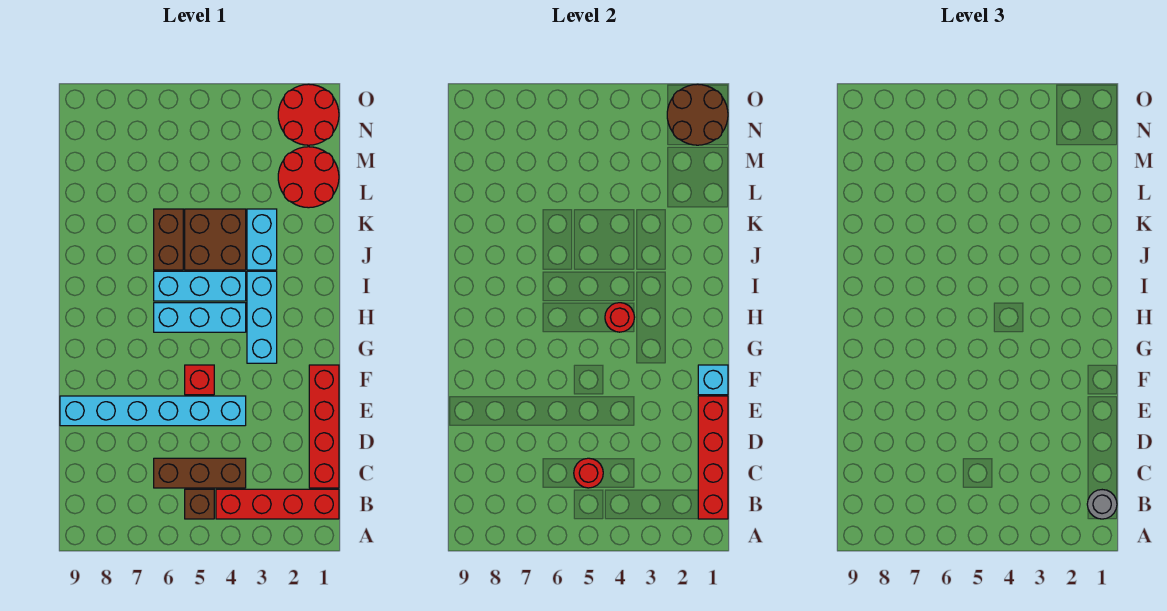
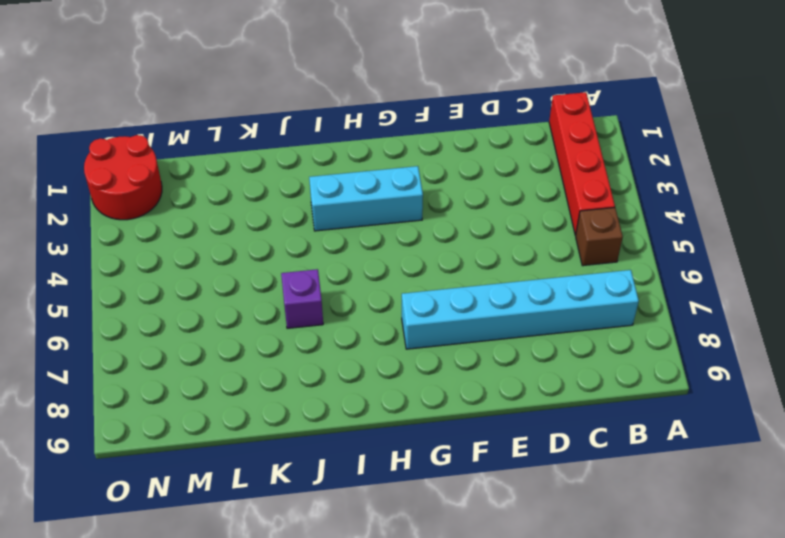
cyan 1x6 brick [402,270,639,349] -> cyan 1x6 brick turned to [60,396,246,426]
purple 1x1 brick [281,269,323,328] -> brown 1x2 brick [154,209,183,270]
none -> red 1x4 brick [309,365,339,488]
none -> brown 1x3 brick [154,458,246,488]
none -> red 1x1 brick [185,365,214,395]

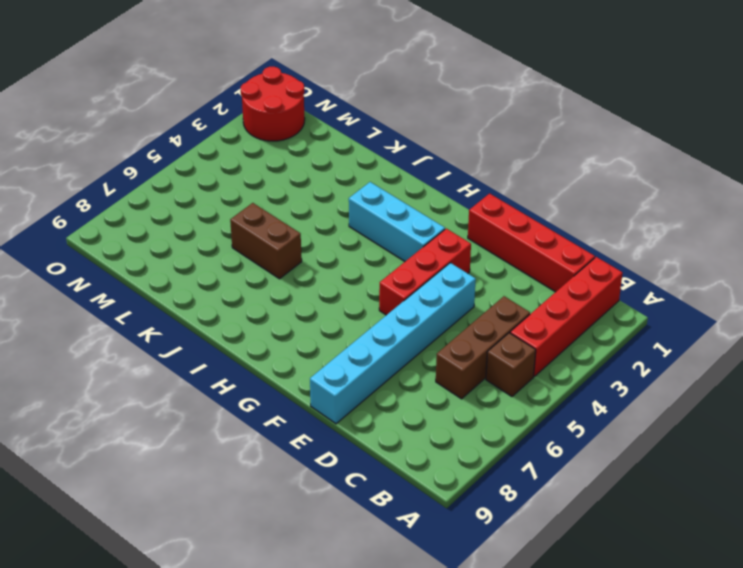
red 1x3 brick [379,228,471,315] -> red 1x1 brick [185,365,214,395]
none -> cyan 1x3 brick [154,303,246,332]
none -> cyan 1x3 brick [154,271,246,301]
none -> cyan 1x2 brick [247,209,277,270]

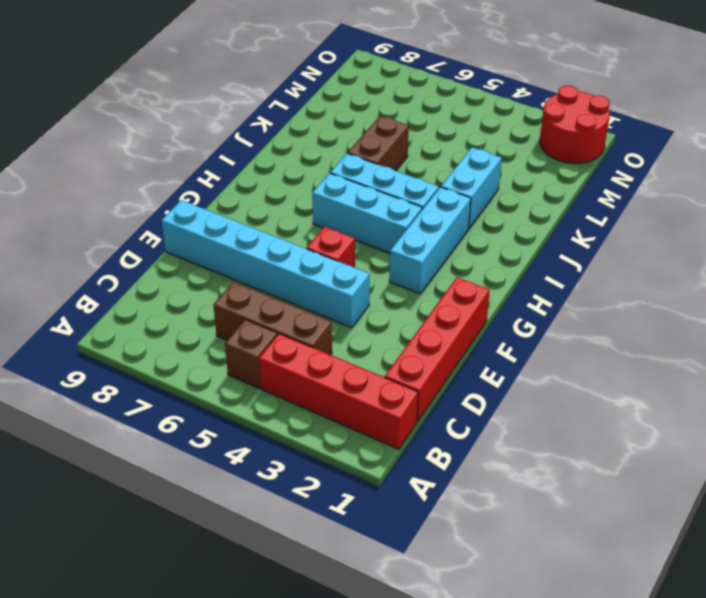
none -> brown 2x2 brick [185,209,246,270]
none -> red 2x2 round brick [278,147,339,208]
none -> red 1x4 brick [698,396,728,519]

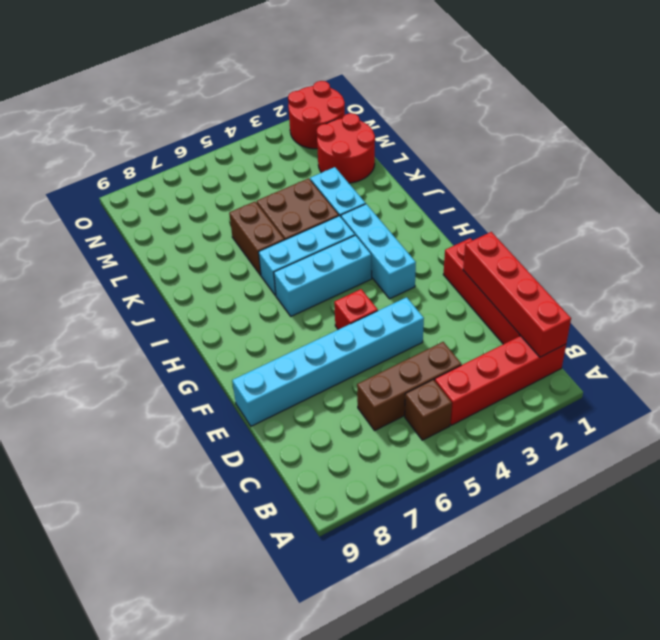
none -> red 1x1 round brick [574,458,603,488]
none -> cyan 1x1 brick [698,365,728,395]
none -> red 1x1 round brick [605,303,635,332]

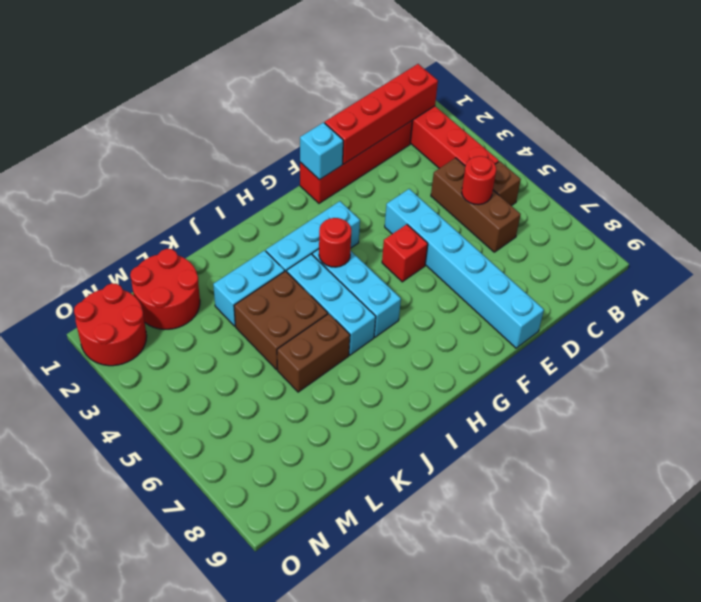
none -> brown 2x2 round brick [667,84,728,145]
none -> grey 1x1 round brick [1087,490,1117,519]

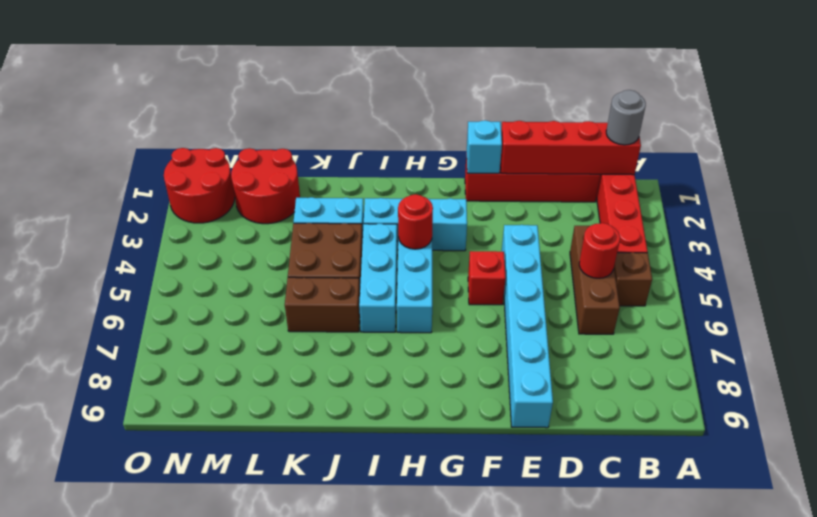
none -> brown 2x2 round brick [667,84,728,145]

